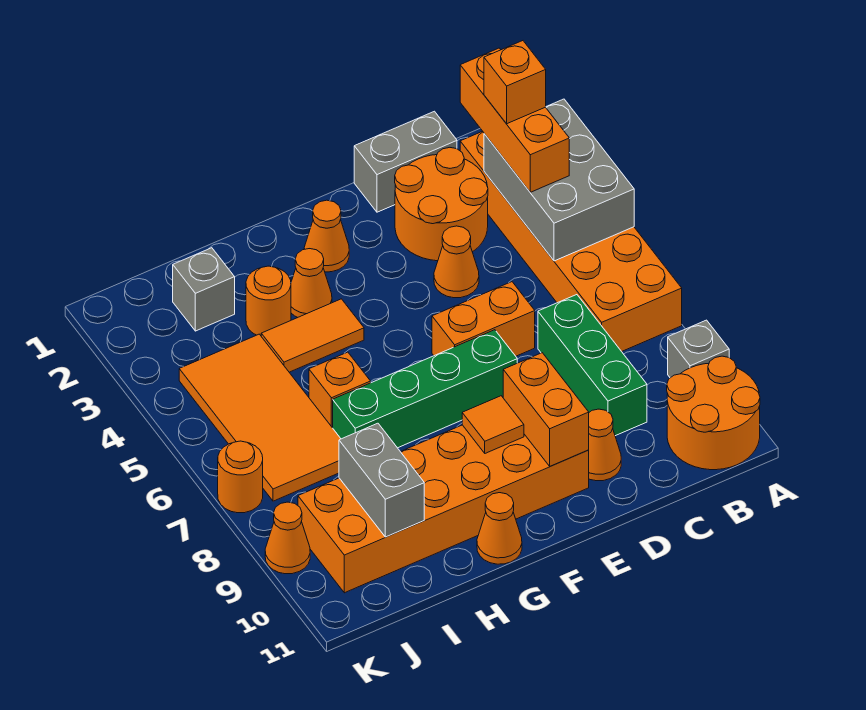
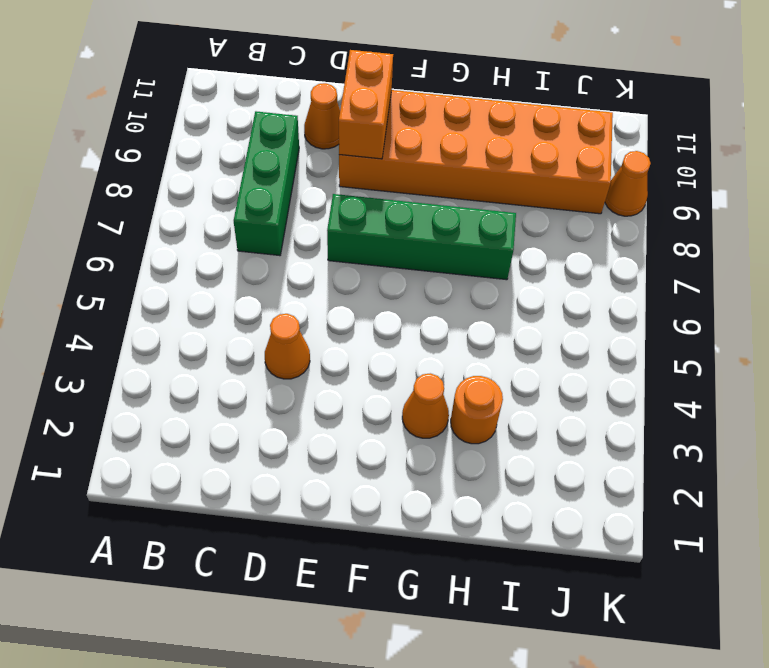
none -> orange 2x6 brick [460,131,682,352]
none -> grey 1x1 brick [668,320,729,378]
none -> orange 2x2 round brick [667,356,760,470]

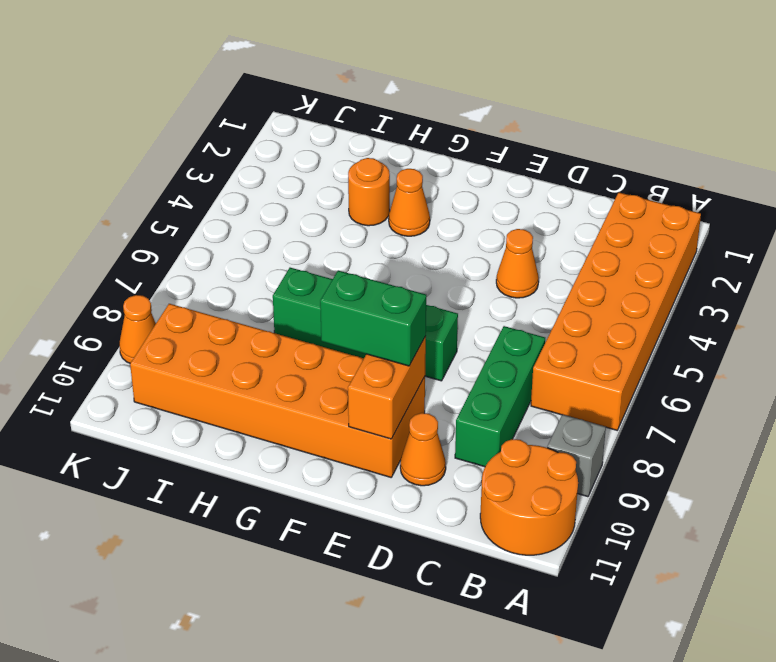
green 1x2 brick [320,271,426,366] -> none
none -> grey 1x2 brick [354,111,457,212]
none -> orange 2x2 round brick [395,148,488,261]
none -> orange 1x2 brick [432,282,535,356]

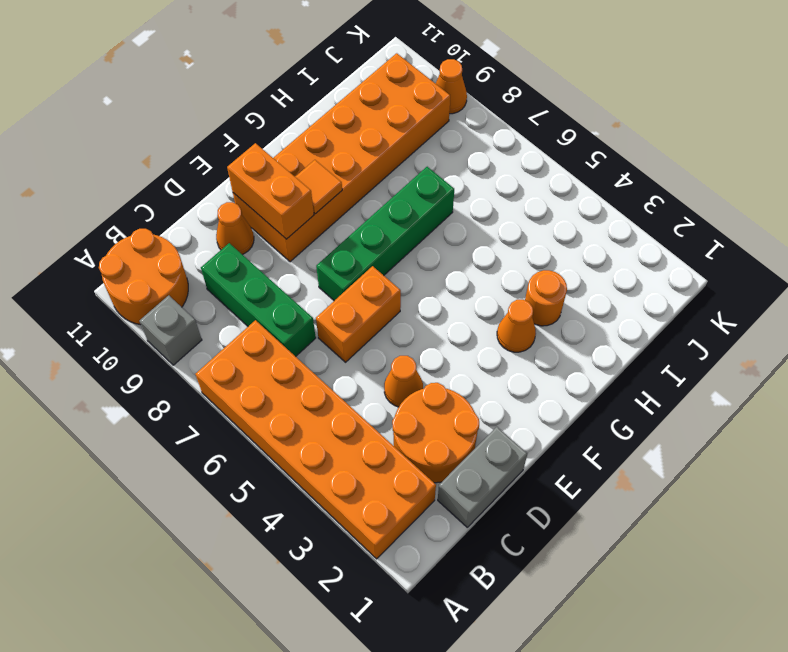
none -> orange 1x1 cone [304,200,349,272]
none -> orange 1x2 tile [261,299,364,372]
none -> orange 1x1 cone [477,493,522,564]

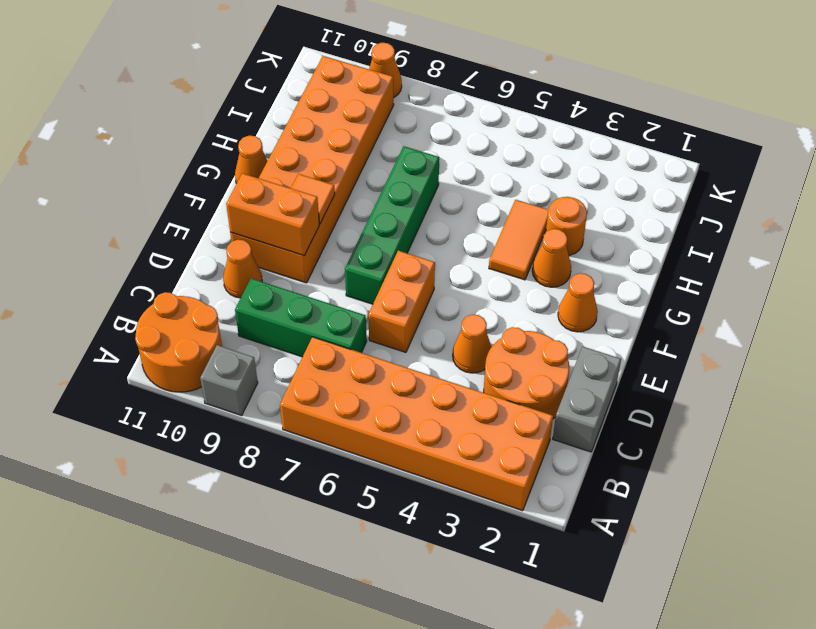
none -> orange 1x1 brick [309,352,371,428]
none -> grey 1x1 brick [173,248,235,331]
none -> orange 2x4 tile [179,334,341,501]

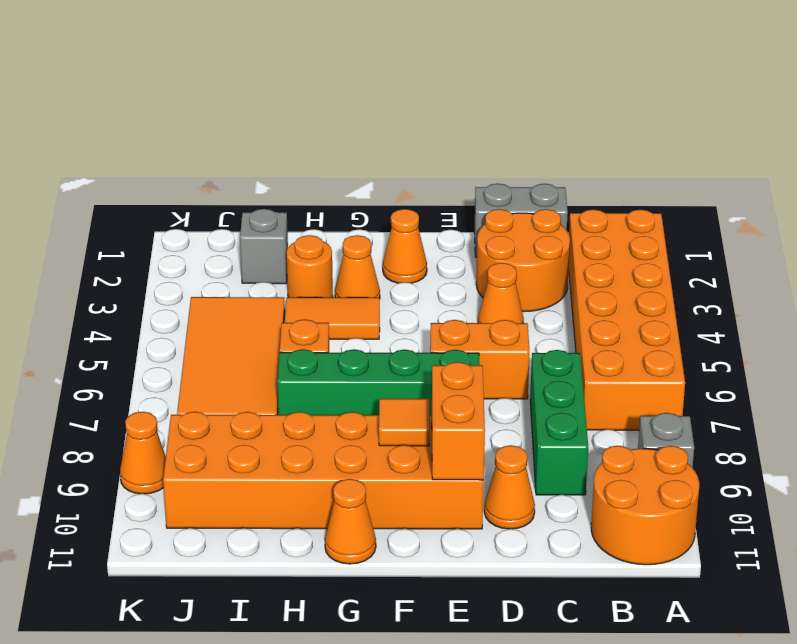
none -> orange 1x1 round brick [218,441,263,513]
none -> grey 2x3 brick [484,99,634,261]
none -> grey 1x2 brick [339,423,424,537]

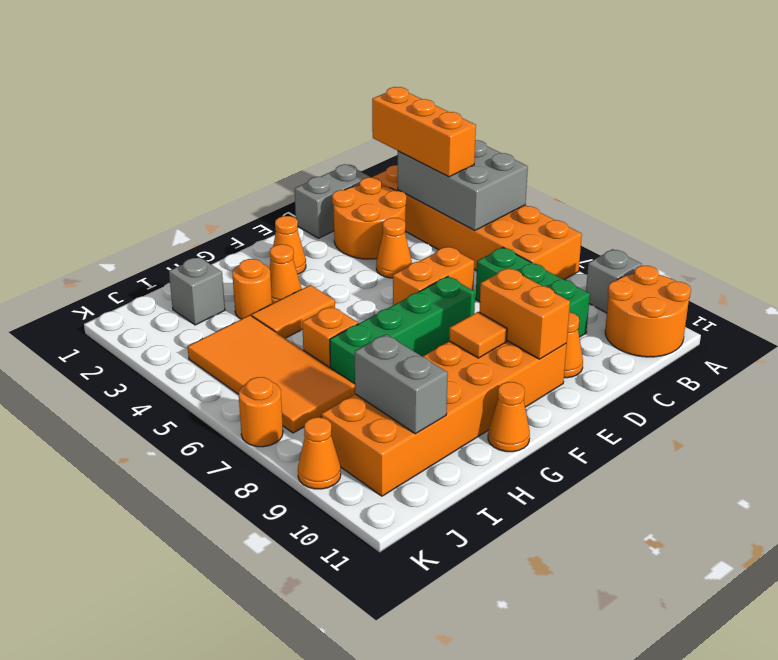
none -> orange 1x1 brick [484,41,546,124]

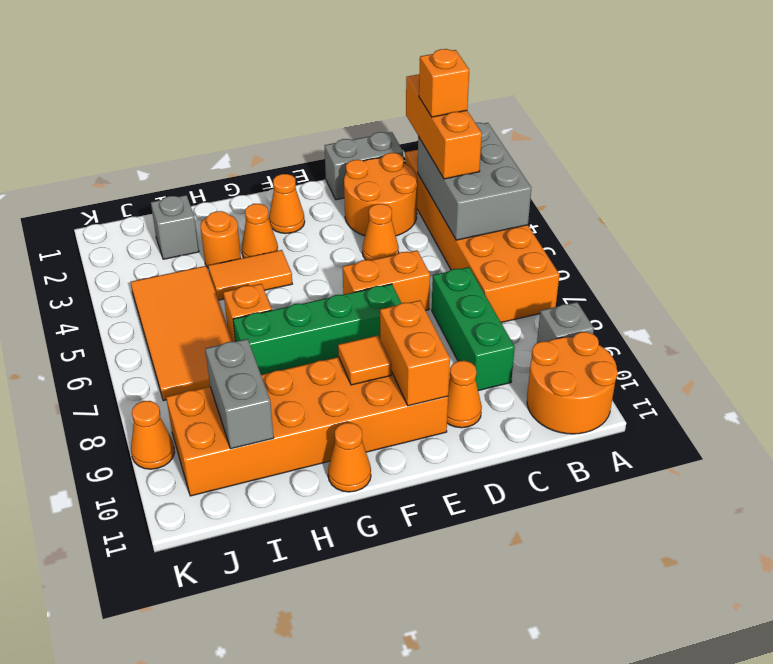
none -> orange 1x1 round brick [218,441,263,513]

